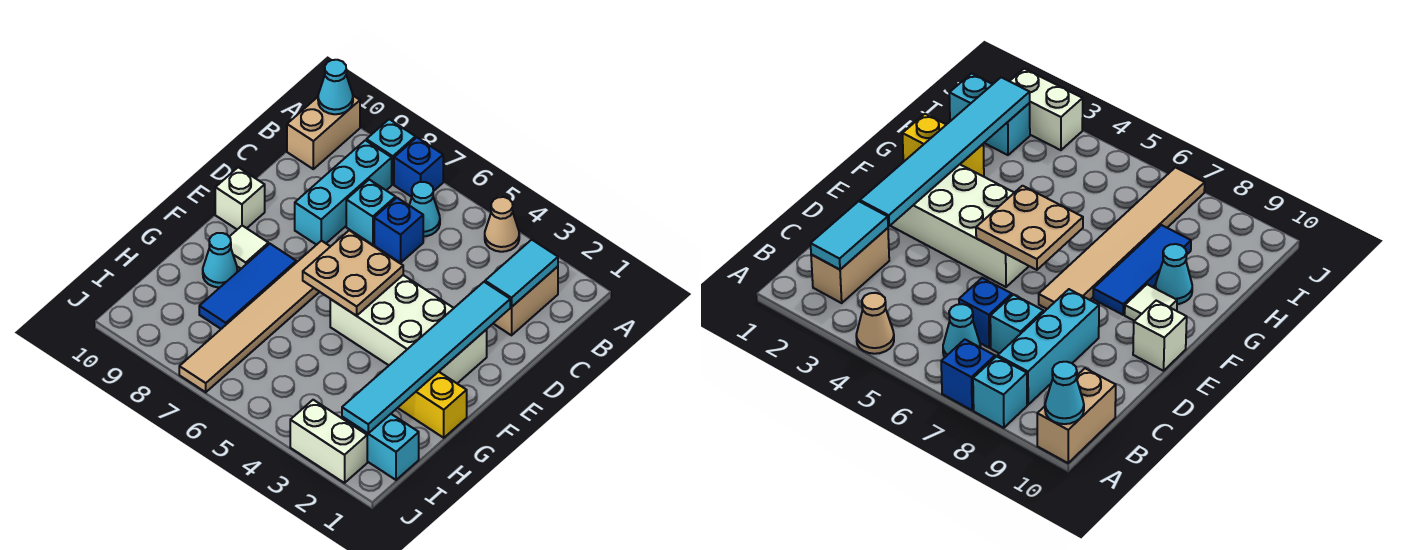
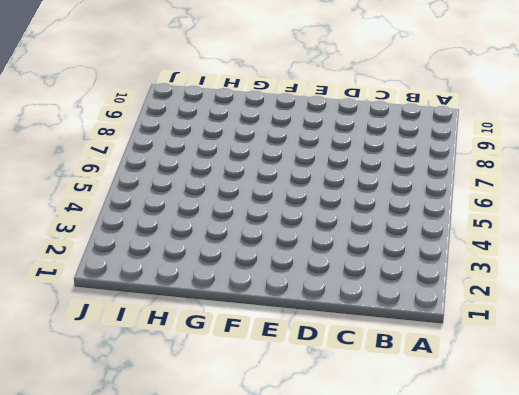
none -> tan 1x1 cone [485,197,519,252]
none -> blue 1x1 brick [394,138,443,197]
none -> cyan 1x1 brick [366,119,416,184]

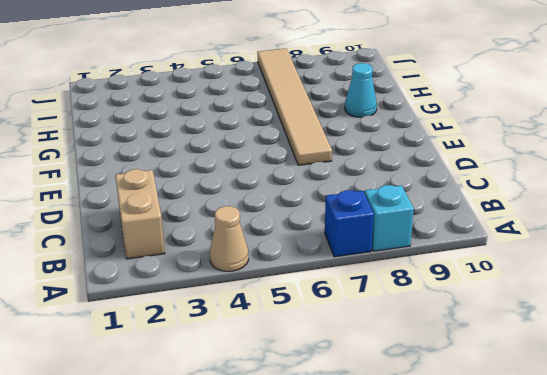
none -> tan 1x2 brick [287,96,360,169]
none -> cyan 1x1 cone [409,182,440,236]
none -> cyan 1x3 brick [295,140,392,245]

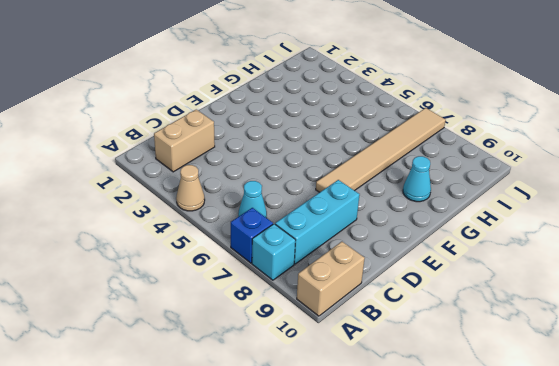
none -> blue 1x1 brick [374,198,423,263]
none -> cyan 1x1 brick [346,180,396,245]
none -> white 2x4 brick [330,275,487,383]

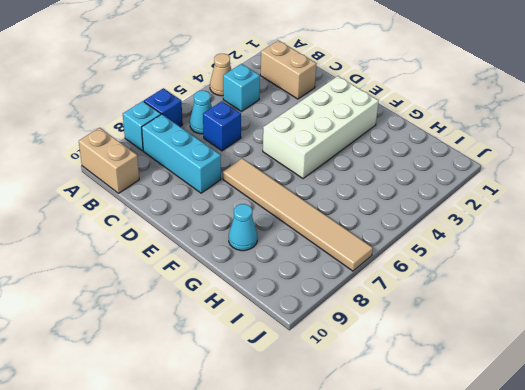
cyan 1x1 brick [223,64,260,112] -> cyan 1x1 brick moved to [346,180,396,245]
none -> white 1x1 brick [215,167,265,229]
none -> blue 1x3 tile [199,244,296,329]
none -> white 1x1 tile [229,226,268,269]

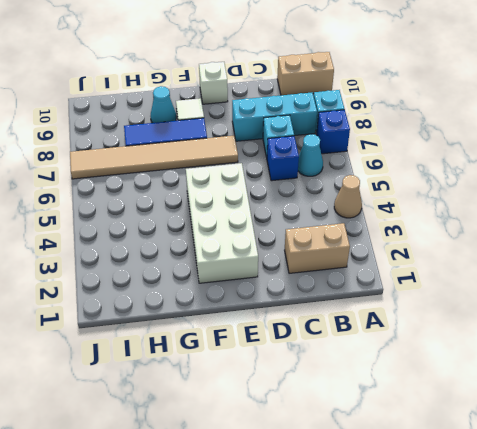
none -> yellow 1x2 brick [398,372,467,438]
none -> cyan 1x2 brick [342,414,419,480]
none -> white 1x2 brick [290,400,367,483]

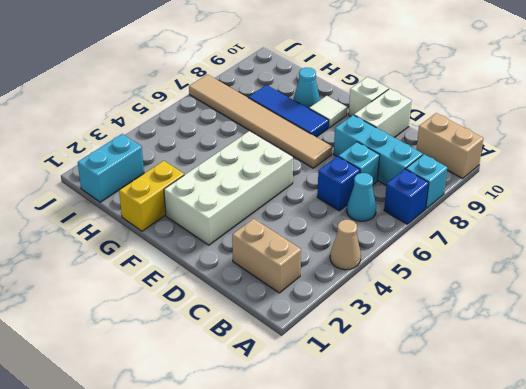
white 1x2 brick [354,89,412,138] -> white 1x2 brick moved to [290,400,367,483]
none -> cyan 1x1 cone [318,60,353,114]
none -> cyan 1x2 tile [485,240,558,307]
none -> cyan 1x6 tile [342,282,510,433]

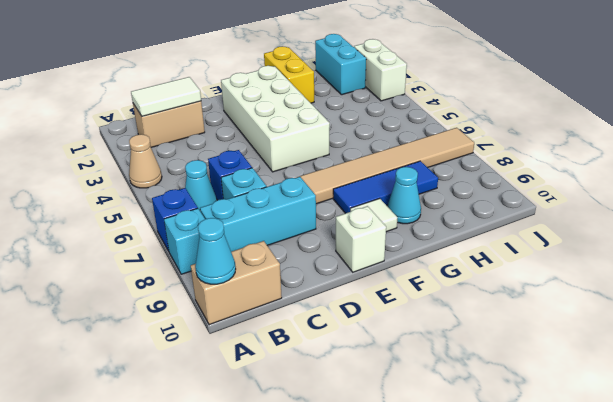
white 1x2 tile [131,77,201,116] -> cyan 1x2 tile [485,240,558,307]
none -> cyan 1x6 tile [342,282,510,433]
none -> tan 2x2 plate [303,230,403,316]

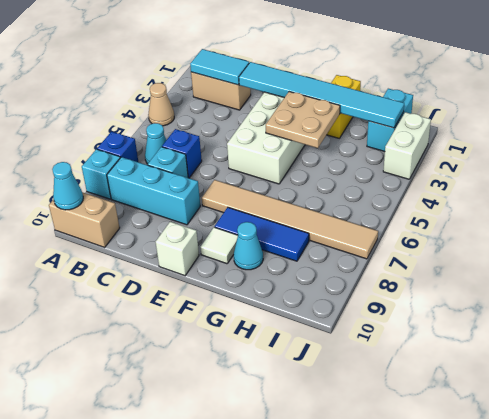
tan 2x2 plate [266,92,340,148] -> tan 2x2 plate moved to [303,230,403,316]

